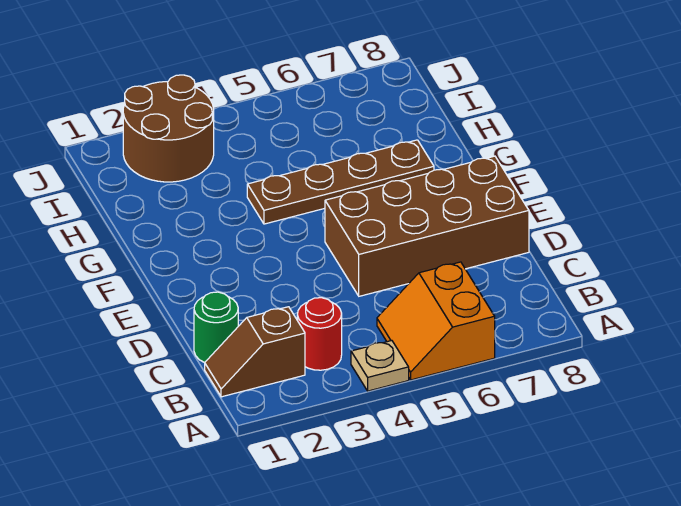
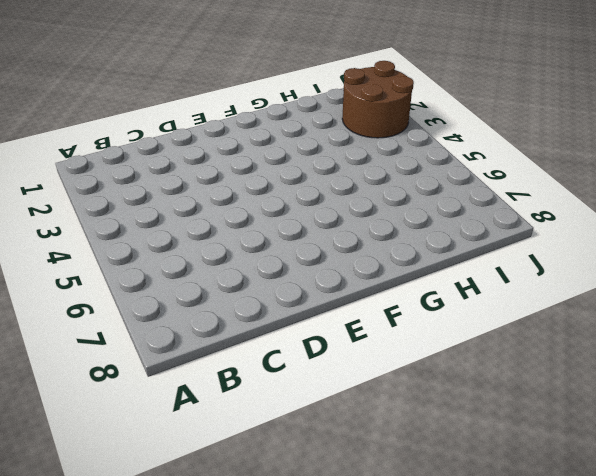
none -> tan 1x1 plate [351,341,409,391]
none -> orange 2x2 slope [377,262,495,380]

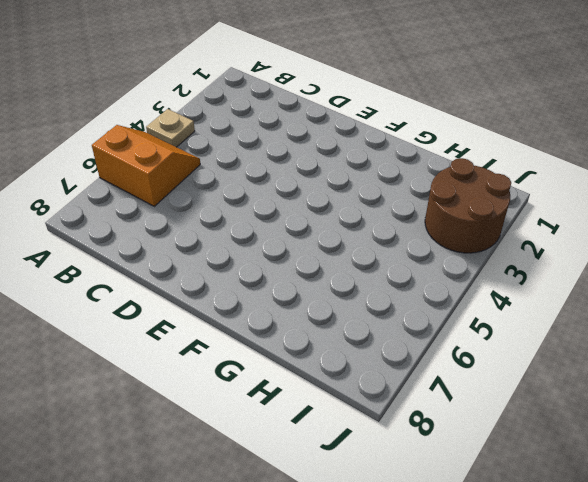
none -> brown 1x2 slope [205,307,305,397]
none -> red 1x1 round brick [297,298,342,370]

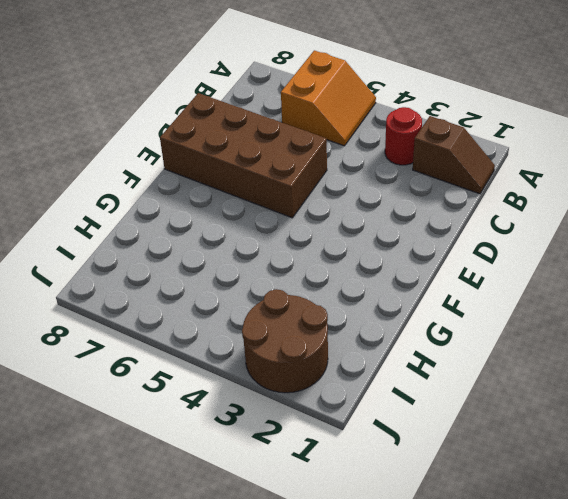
none -> tan 1x1 plate [351,341,409,391]
none -> green 1x1 round brick [194,292,238,363]

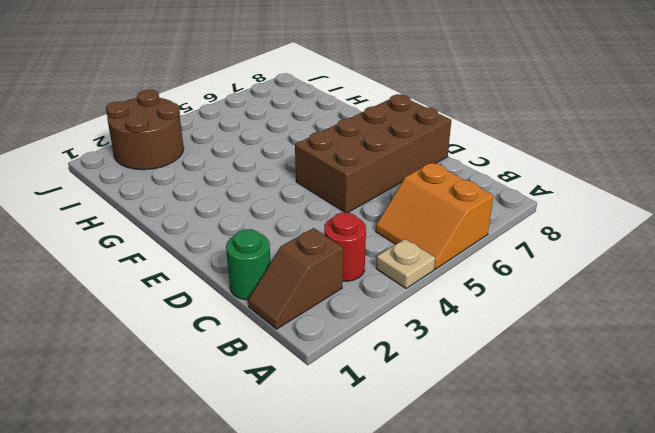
none -> brown 1x4 plate [247,140,434,224]

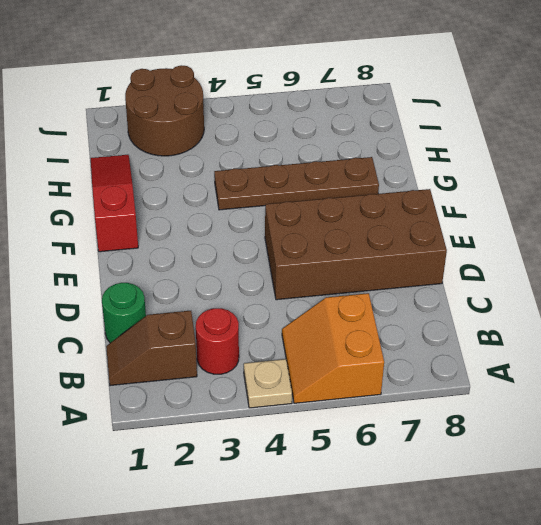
red 1x3 slope [91,155,138,252] -> none

